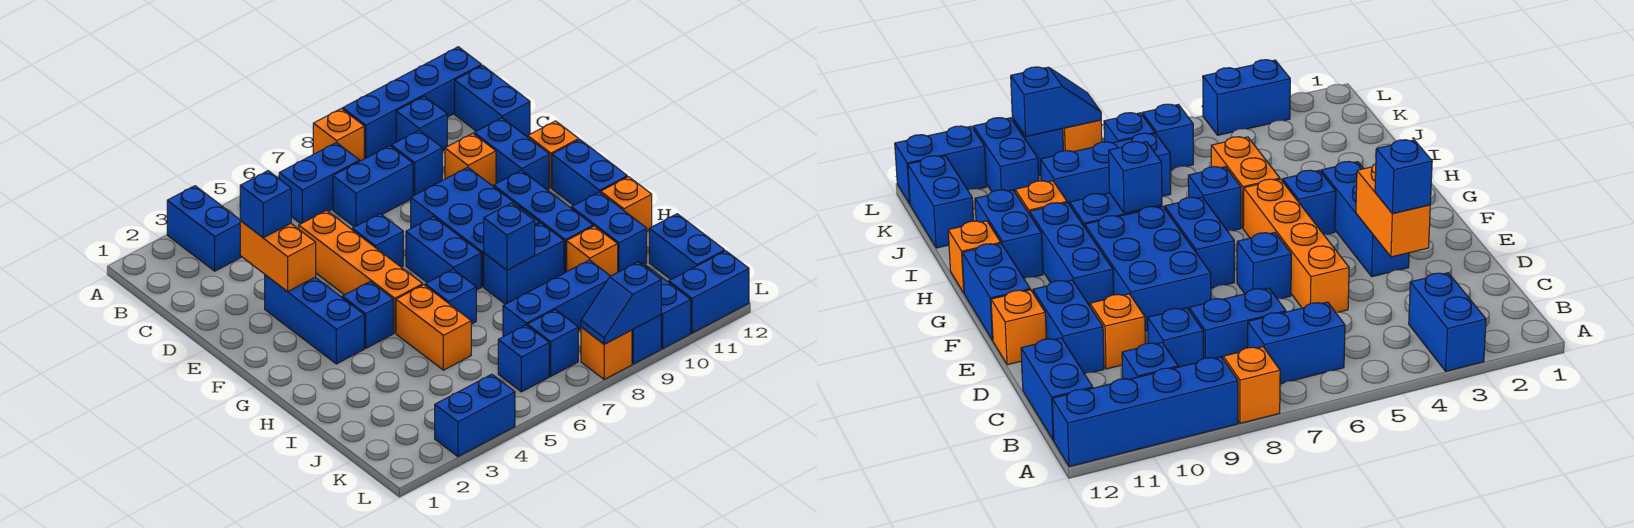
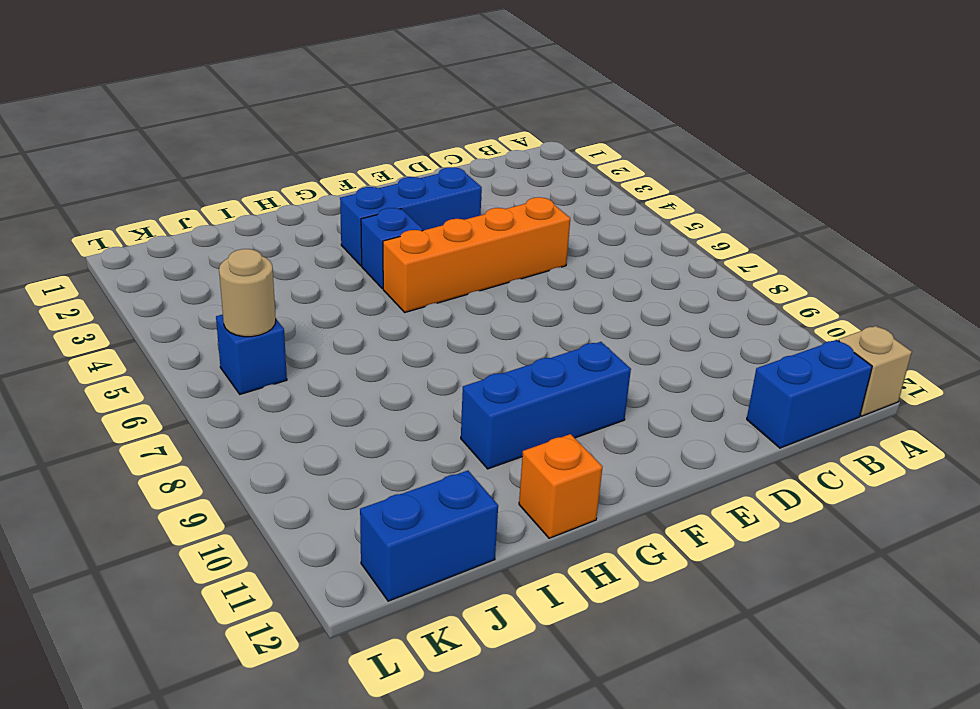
tan 1x1 brick [838,326,912,416] -> blue 1x4 brick [343,47,481,159]
tan 1x1 round brick [219,249,276,337] -> none
none -> blue 1x2 brick [167,186,241,271]
none -> orange 1x1 brick [313,109,364,161]
none -> blue 1x2 brick [279,142,360,224]
none -> blue 1x1 brick [396,96,447,151]

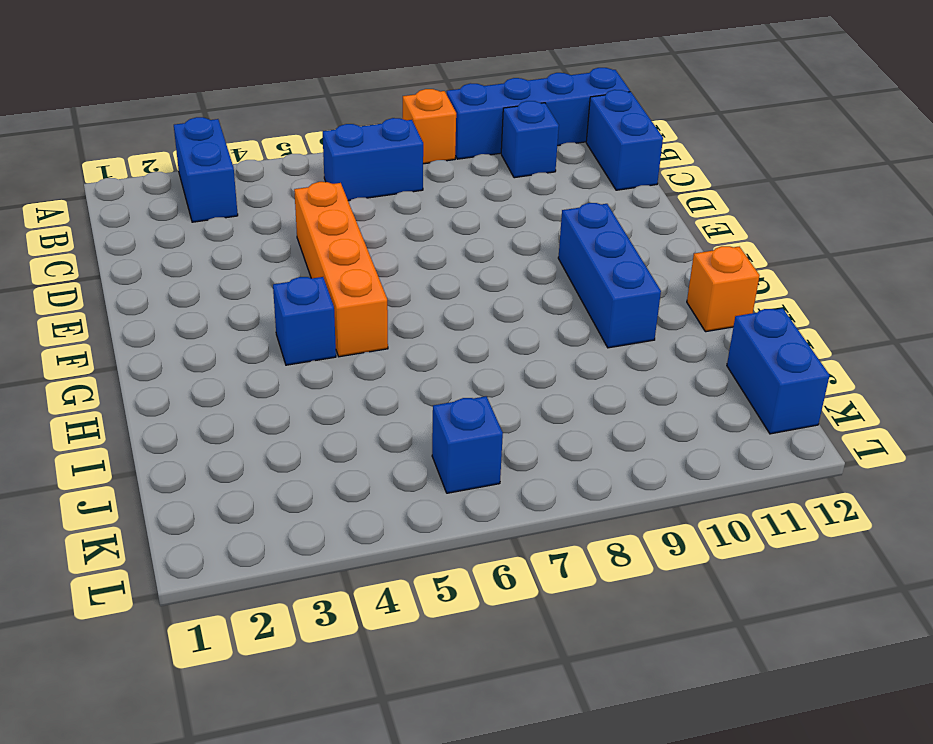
none -> blue 1x2 brick [333,146,413,227]
none -> blue 1x1 brick [391,130,442,196]
none -> orange 1x1 brick [445,133,496,187]
none -> blue 1x2 brick [474,118,549,190]

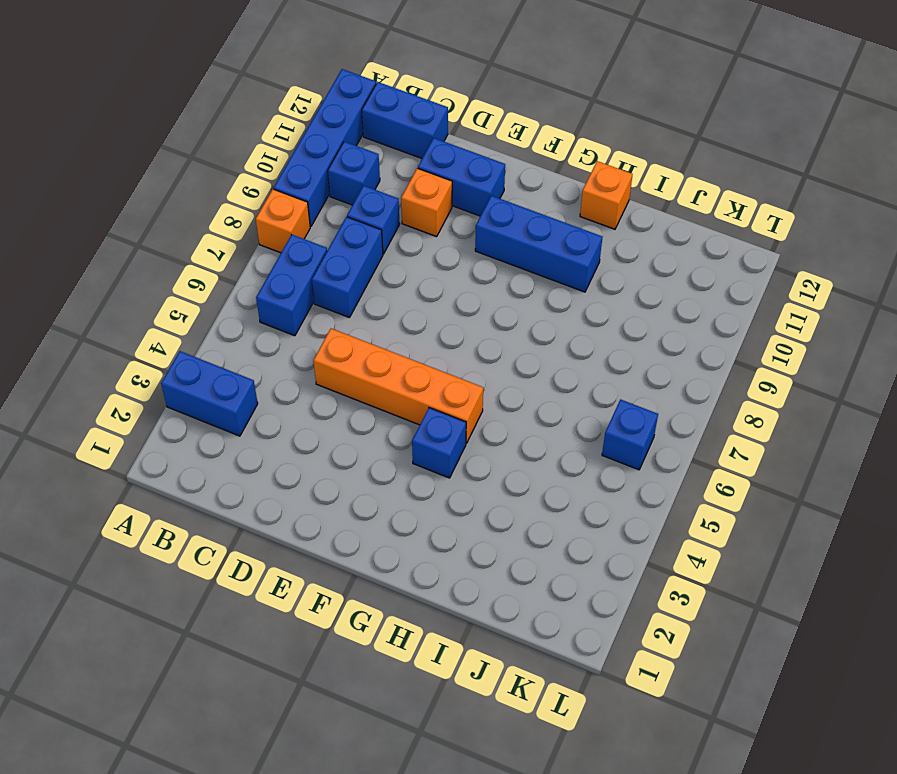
none -> blue 1x3 brick [265,275,364,364]
none -> blue 1x1 brick [352,214,403,267]
none -> blue 2x3 brick [411,167,540,287]
none -> orange 1x1 brick [528,121,579,188]

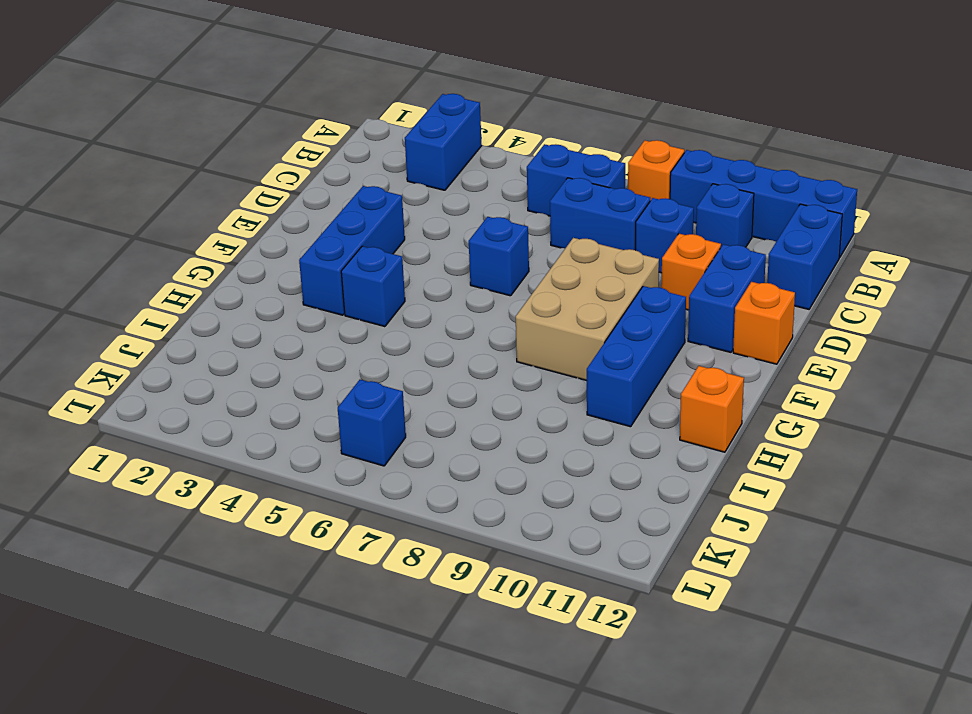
tan 2x3 brick [516,238,659,381] -> blue 2x3 brick [411,167,540,287]
none -> orange 1x4 brick [299,211,423,333]
none -> blue 1x2 brick [406,217,481,290]
none -> blue 1x2 brick [552,140,627,205]
none -> orange 1x2 brick [396,285,471,370]

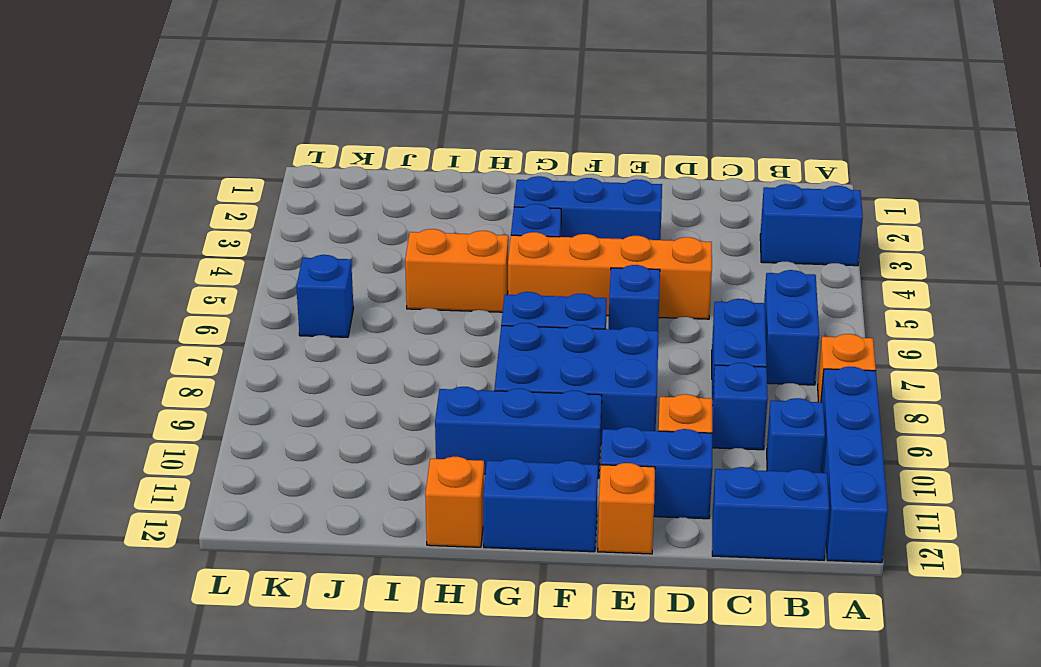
none -> blue 1x1 brick [425,269,476,324]
none -> blue 1x2 brick [484,223,564,304]
none -> blue 1x2 brick [571,192,647,272]
none -> orange 1x1 brick [567,226,618,276]

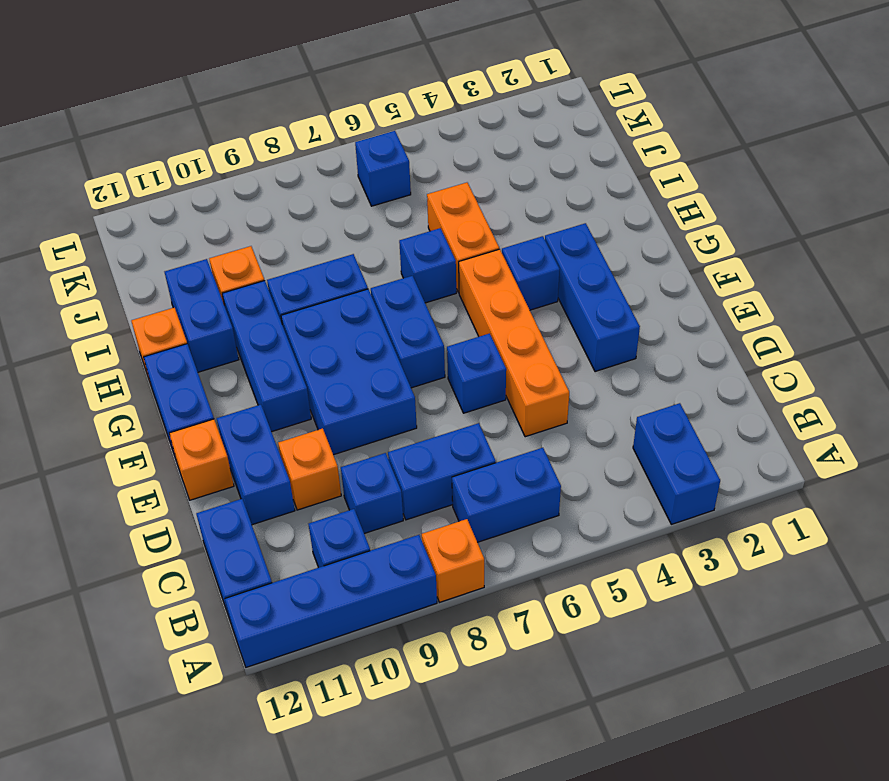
none -> blue 1x3 brick [503,260,610,337]
none -> blue 1x2 brick [649,214,725,279]
none -> blue 1x1 brick [527,309,578,376]
none -> blue 1x2 brick [642,263,691,348]

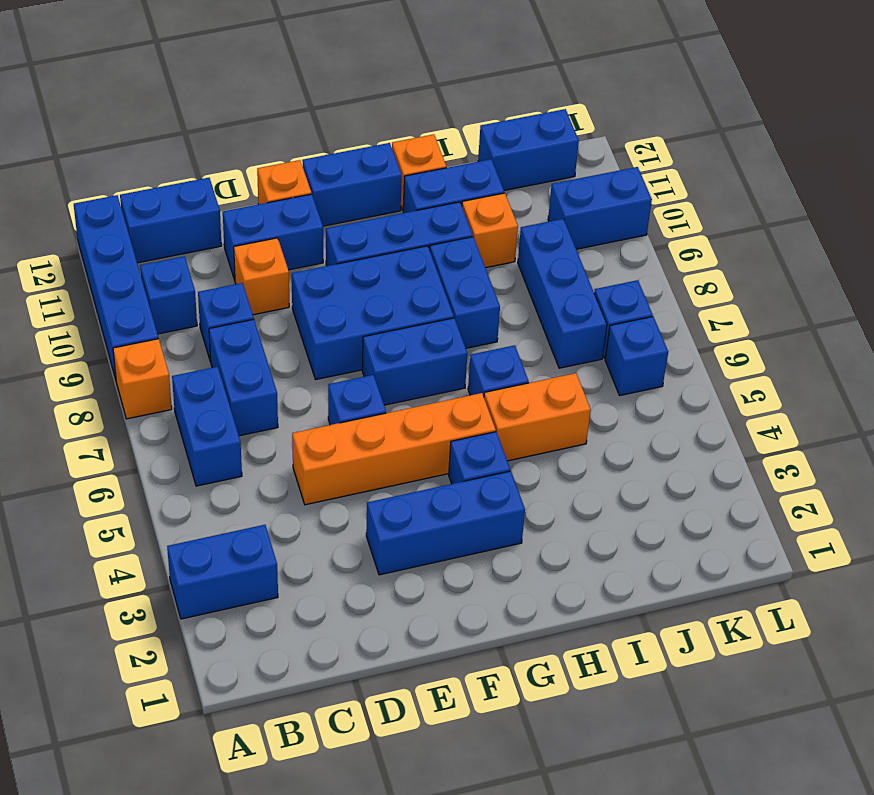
none -> blue 1x2 brick [435,374,515,457]
none -> orange 1x1 brick [581,327,632,379]
none -> blue 1x1 brick [632,315,661,364]
none -> blue 1x2 brick [669,251,749,333]

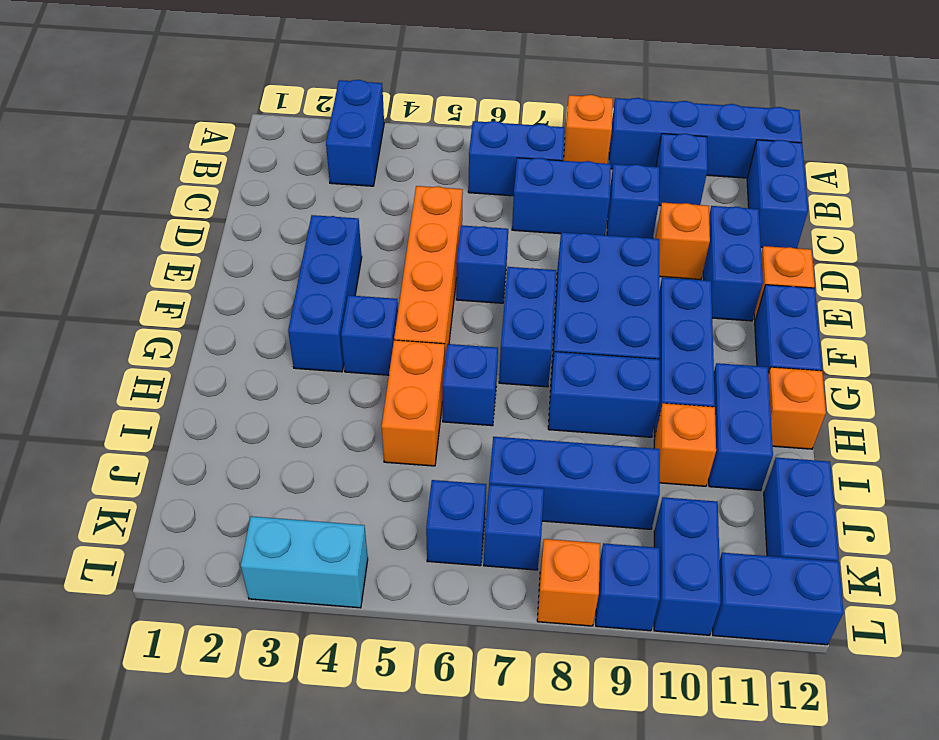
cyan 1x2 brick [241,516,368,608] -> blue 1x2 brick [435,374,515,457]
none -> orange 1x2 brick [240,221,316,292]
none -> blue 1x1 brick [484,203,535,270]
none -> blue 1x2 slope [581,262,661,344]
none -> blue 1x1 brick [240,171,291,238]

